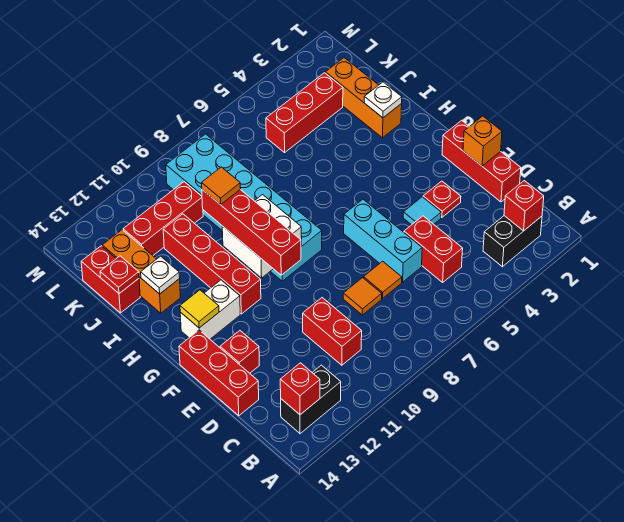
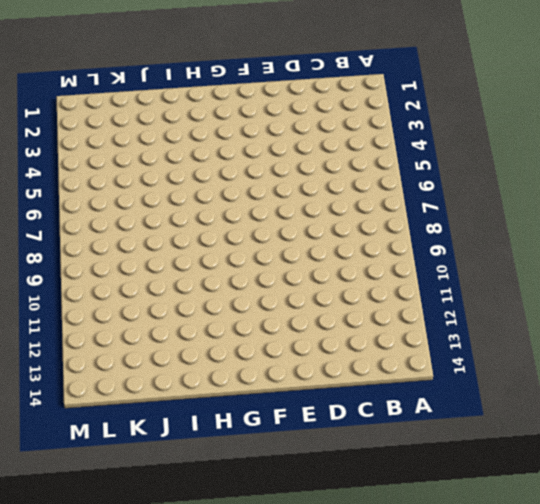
none -> black 1x2 brick [483,216,542,267]
none -> black 1x2 brick [281,365,341,434]
none -> red 1x2 brick [404,216,463,282]
none -> red 1x2 brick [303,298,362,365]

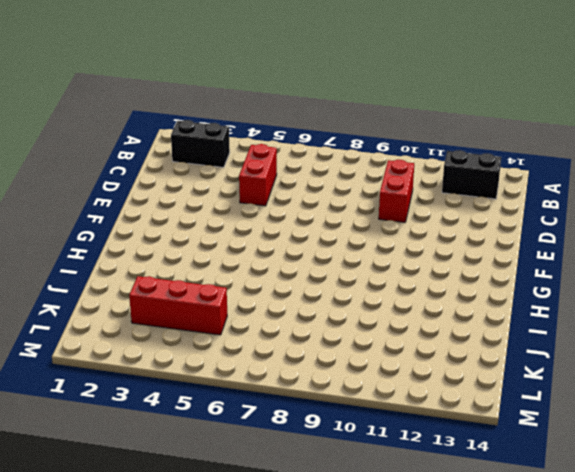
none -> red 1x3 brick [442,120,521,202]
none -> cyan 1x3 brick [344,199,422,282]
none -> orange 1x1 tile [364,261,402,299]
none -> orange 1x1 tile [343,278,382,315]

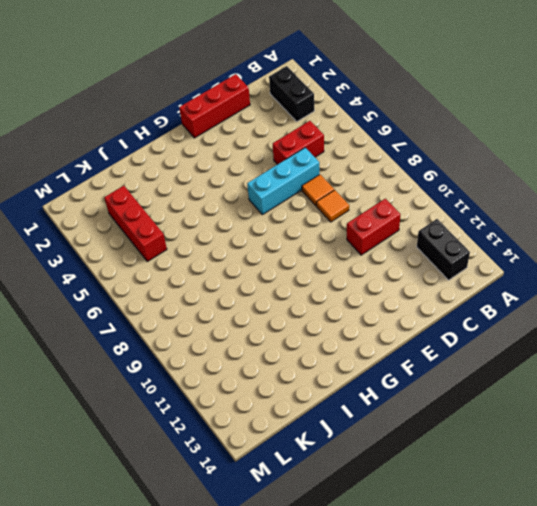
none -> red 1x3 brick [179,330,259,416]
none -> red 1x1 plate [423,181,461,217]
none -> cyan 1x1 tile [403,197,441,225]
none -> red 1x1 brick [220,331,259,373]

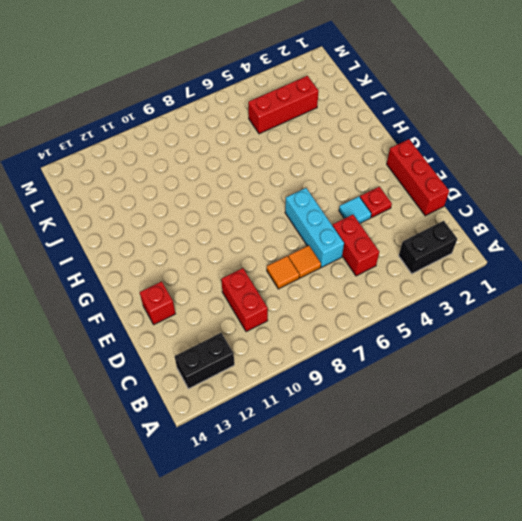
none -> red 1x3 brick [179,330,259,416]
none -> cyan 2x6 brick [166,134,322,281]
none -> red 1x4 brick [163,214,261,314]
none -> white 1x2 brick [180,280,240,339]

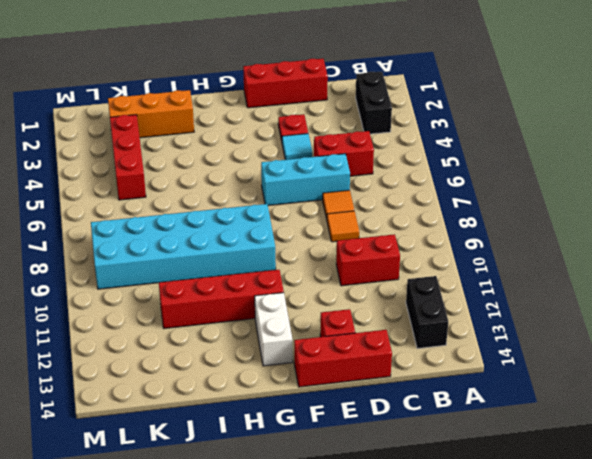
none -> orange 1x3 brick [102,230,181,313]
none -> red 1x2 brick [81,246,140,313]
none -> red 1x3 brick [123,182,203,255]
none -> red 1x1 brick [504,181,544,231]

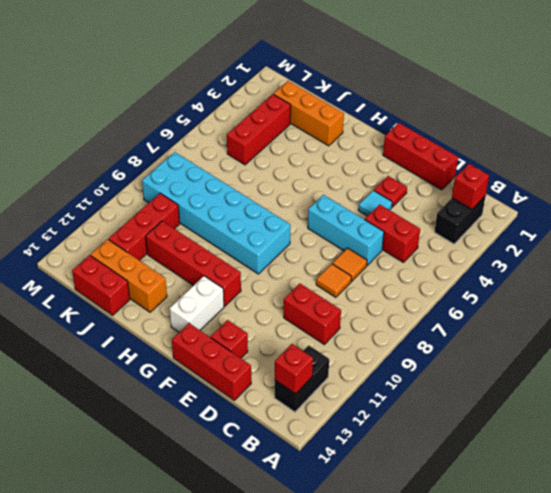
none -> orange 1x1 brick [463,116,502,166]
none -> white 2x2 brick [222,195,302,278]
none -> yellow 1x1 tile [180,290,219,328]
none -> white 1x1 plate [364,82,402,118]

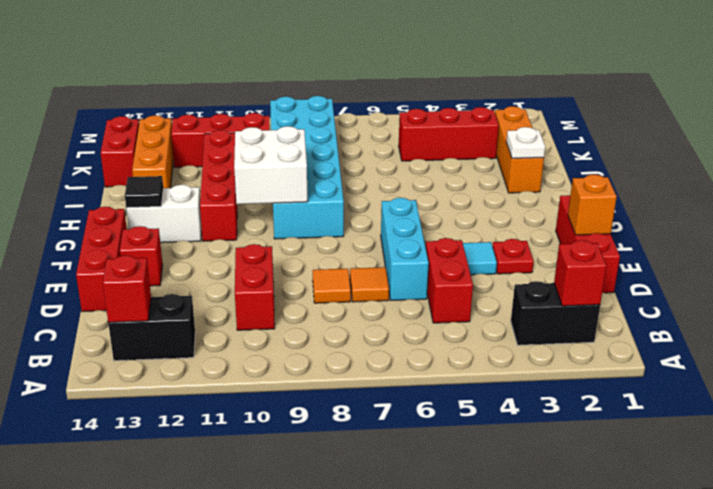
black 1x1 tile [125,176,163,208] -> yellow 1x1 tile [180,290,219,328]
none -> white 1x1 plate [141,256,180,294]
none -> red 1x1 plate [100,256,139,293]
none -> red 1x4 brick [202,189,301,275]
none -> orange 1x1 tile [202,167,241,205]

